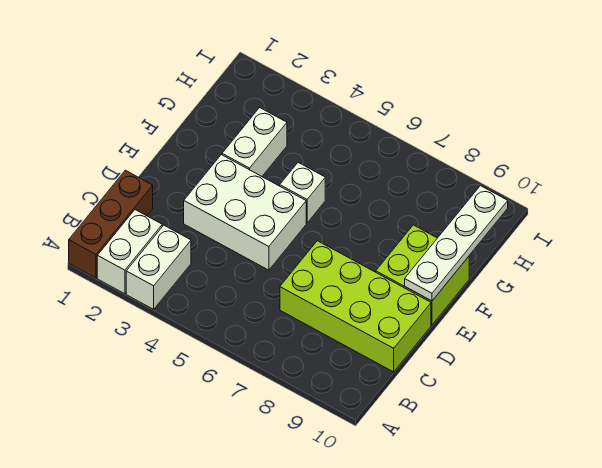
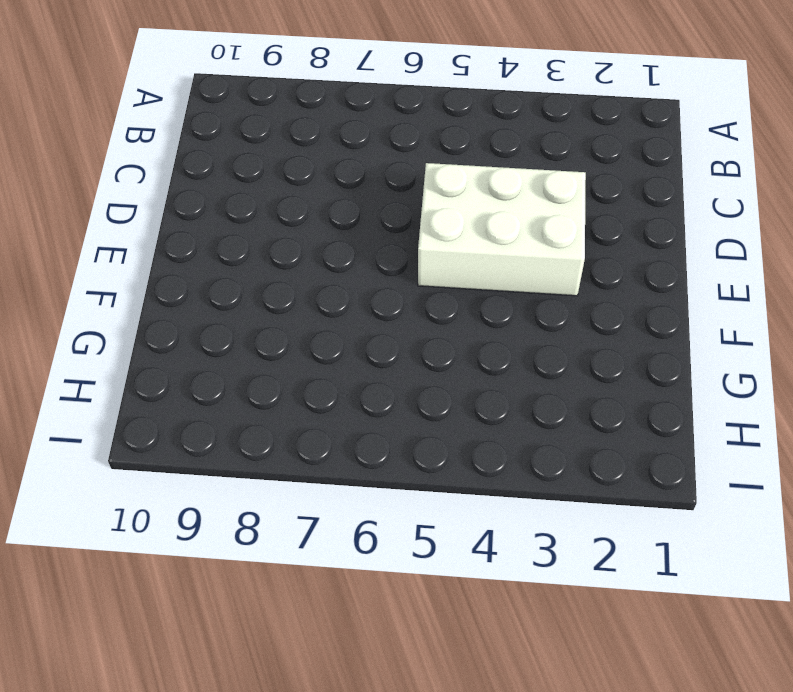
none -> brown 1x3 brick [69,170,153,278]
none -> white 1x2 brick [97,210,162,294]

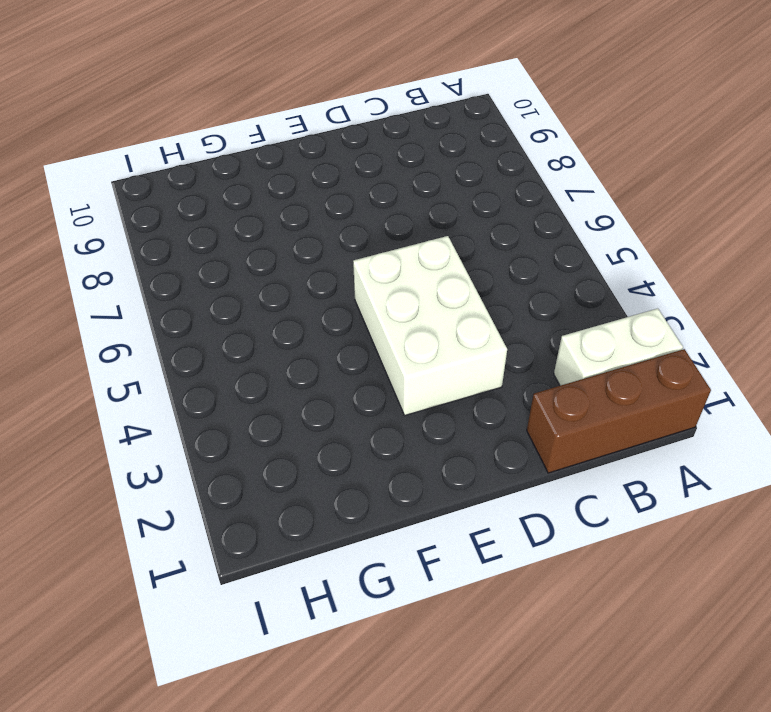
none -> white 1x2 brick [126,225,191,309]
none -> lime 2x4 brick [280,241,431,372]

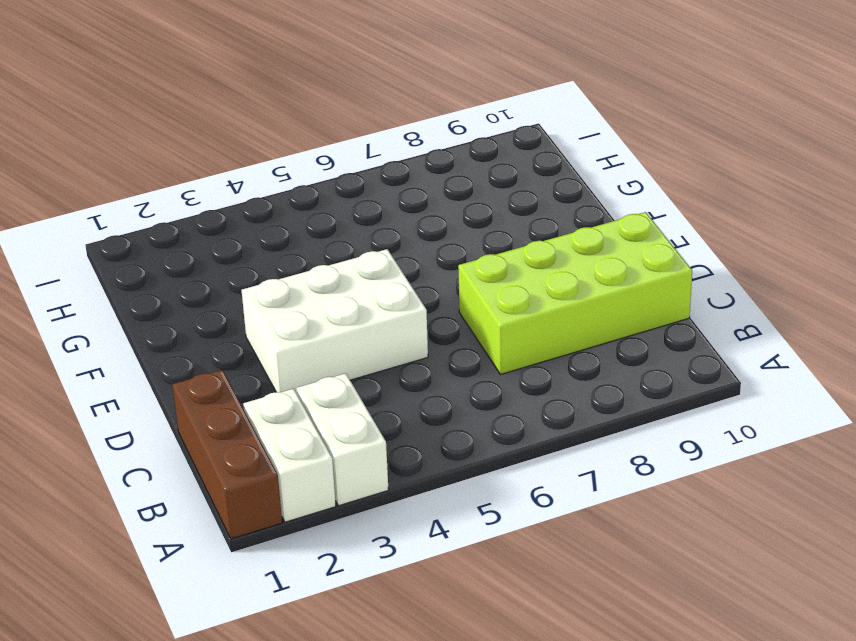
none -> lime 2x2 brick [376,225,469,325]
none -> white 1x2 brick [222,108,287,176]

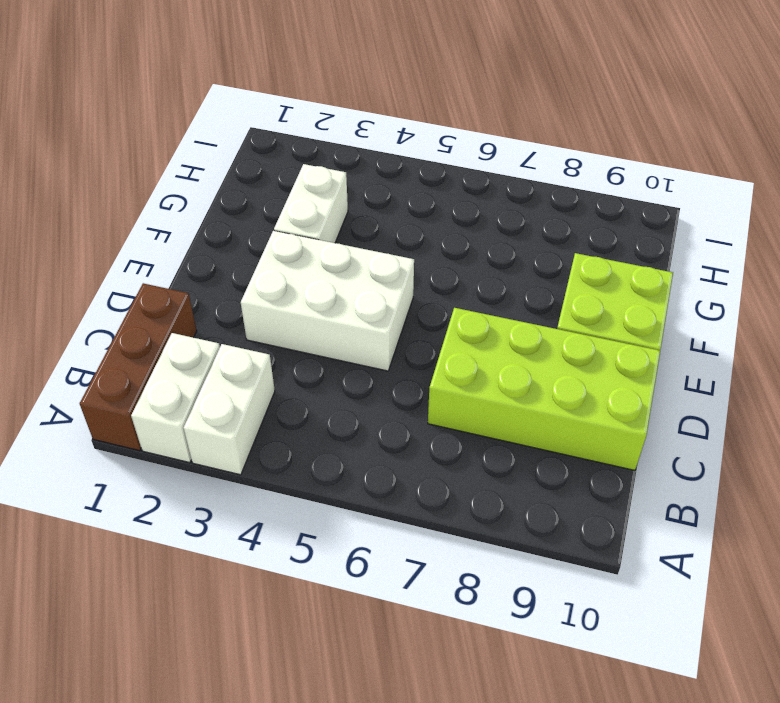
none -> white 1x1 brick [280,163,325,223]
none -> white 1x4 plate [405,186,508,301]

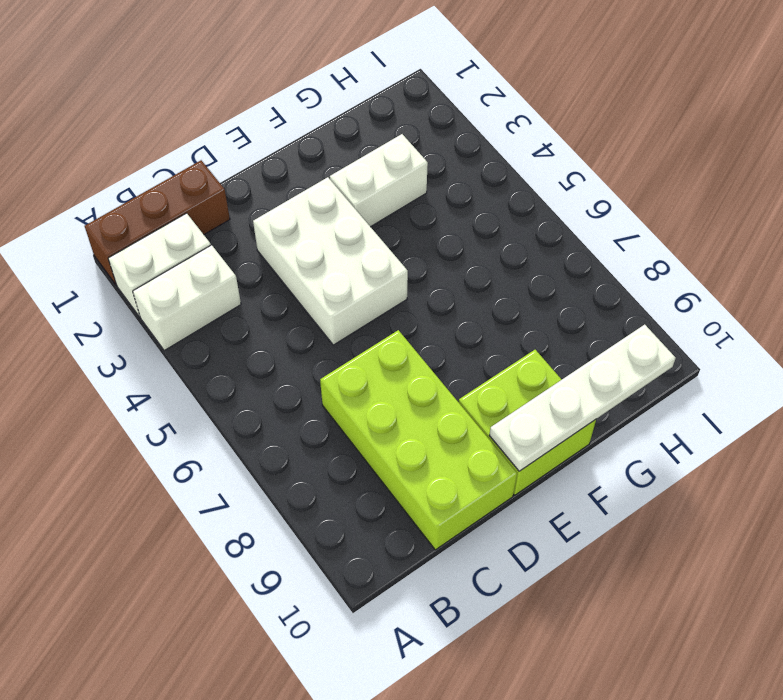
none -> white 1x1 brick [280,163,325,223]

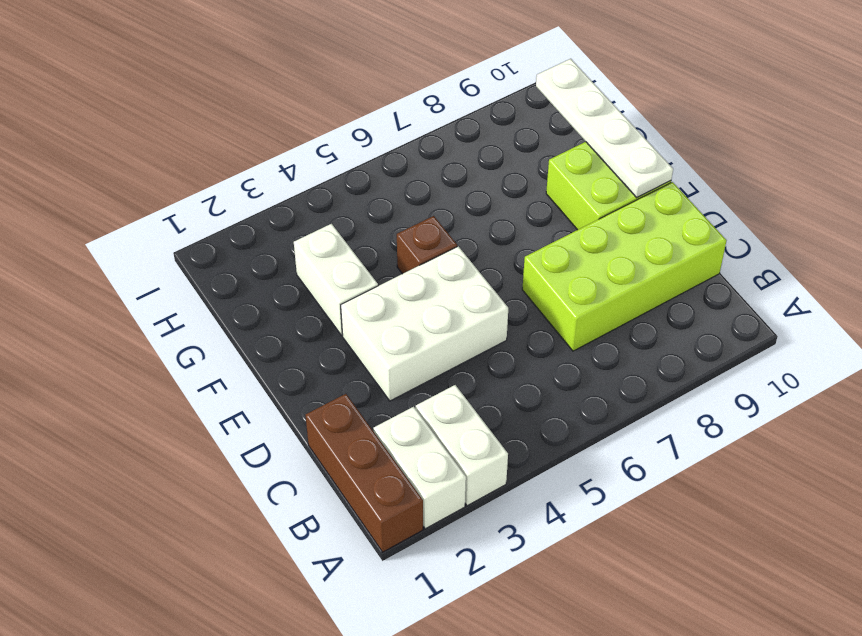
brown 1x1 brick [397,216,457,274] -> white 1x1 brick [280,163,325,223]

